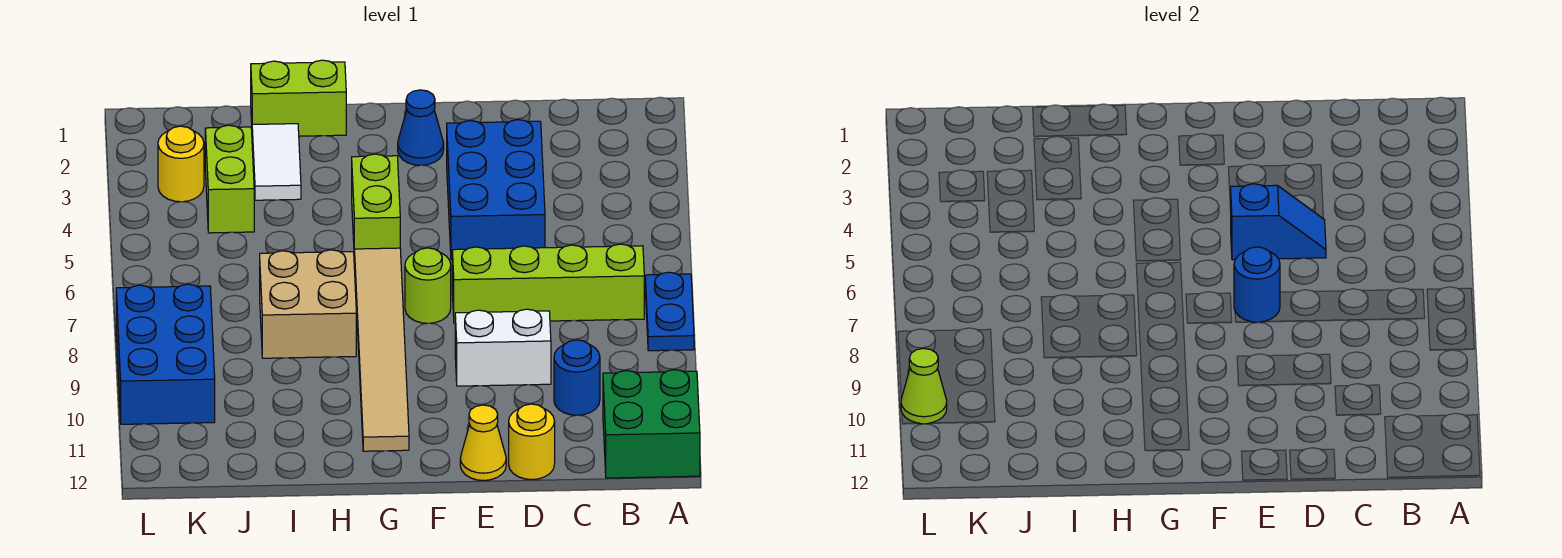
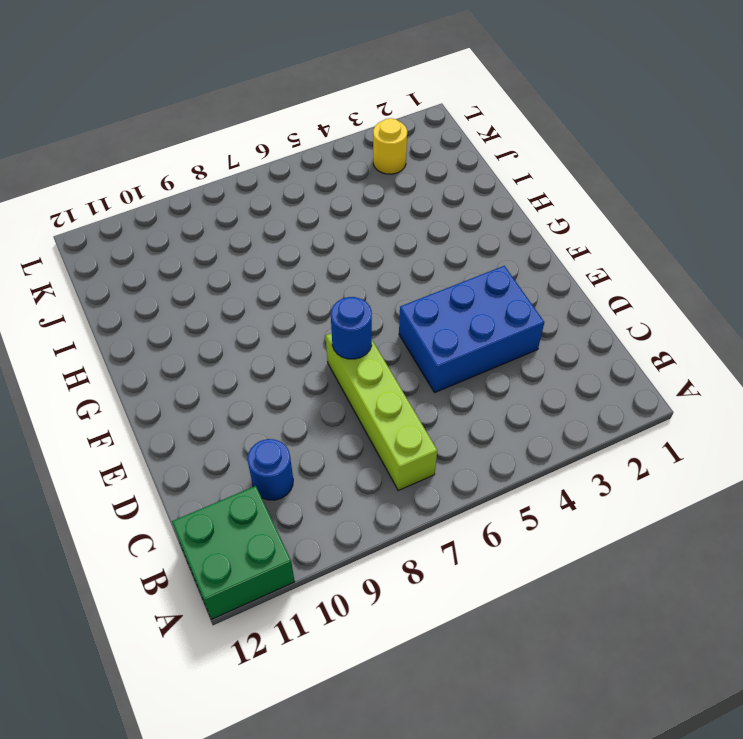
none -> blue 1x2 plate [645,272,694,351]
none -> white 1x2 brick [455,309,551,386]
none -> yellow 1x1 round brick [509,404,555,480]

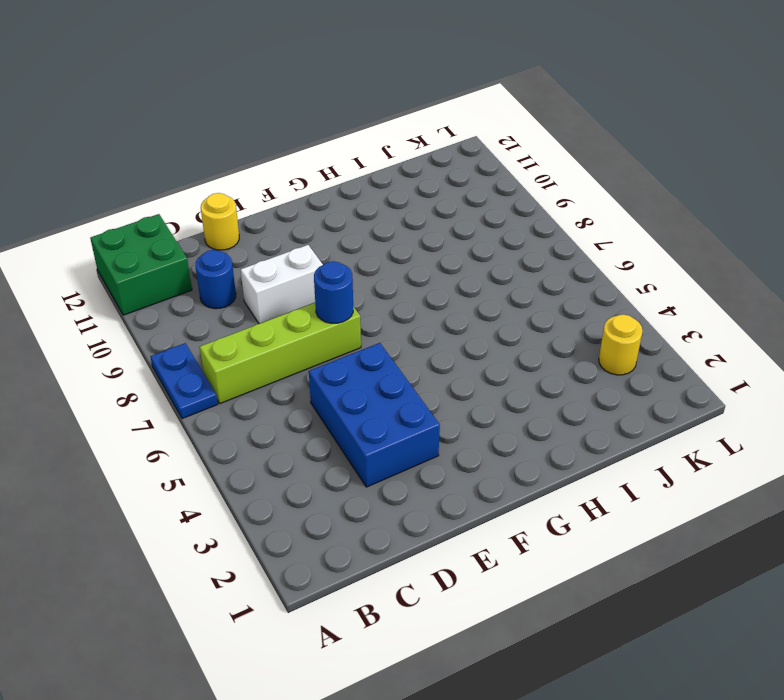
none -> yellow 1x1 cone [460,405,506,480]
none -> blue 1x1 cone [398,90,444,165]
none -> lime 1x1 round brick [405,248,451,323]

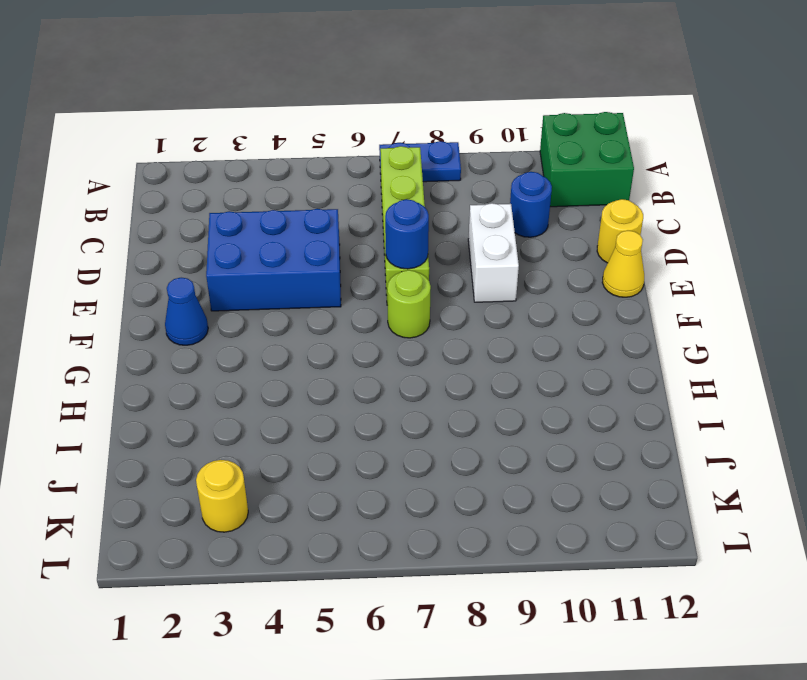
none -> lime 1x2 brick [352,154,400,261]
none -> tan 1x6 tile [355,248,409,451]
none -> lime 1x2 brick [251,60,346,136]

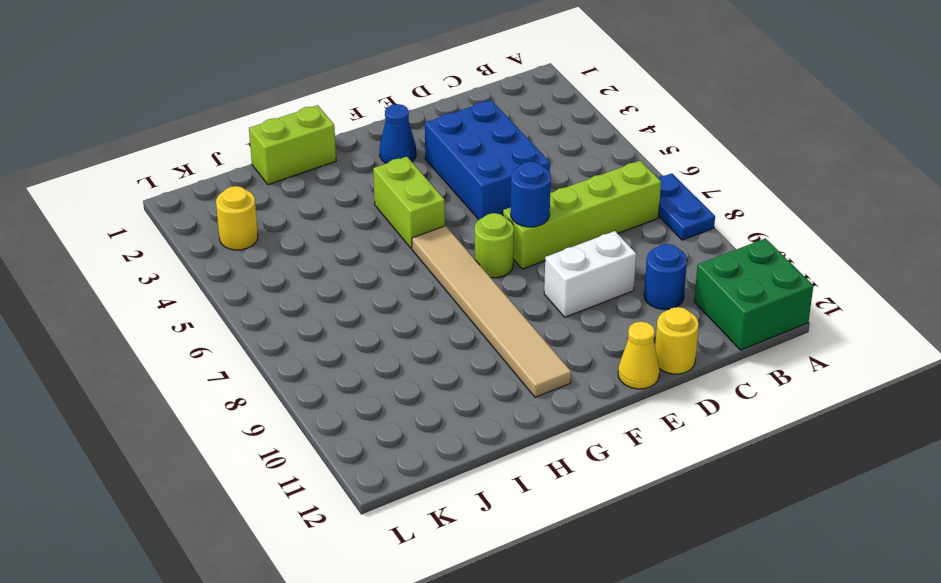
none -> tan 2x2 brick [260,250,356,358]
none -> white 1x2 tile [252,124,301,200]
none -> lime 1x2 brick [205,125,254,233]

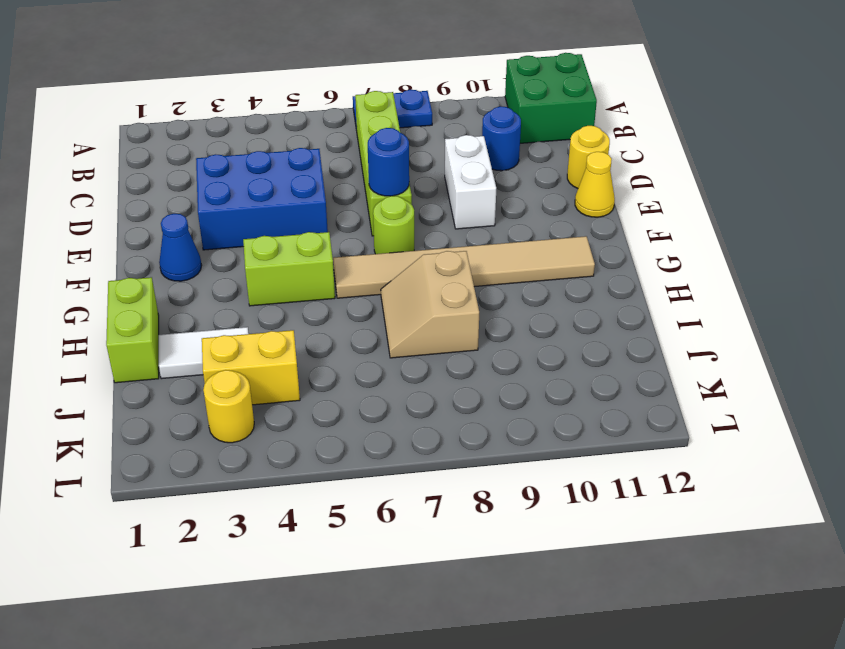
tan 2x2 slope [381,251,479,358] -> tan 2x2 brick [260,250,356,358]
yellow 1x2 brick [202,330,300,405] -> lime 1x2 brick [205,125,254,233]
none -> blue 2x3 brick [116,284,215,424]
none -> blue 1x2 slope [1231,184,1326,260]
none -> lime 1x1 cone [901,348,947,424]

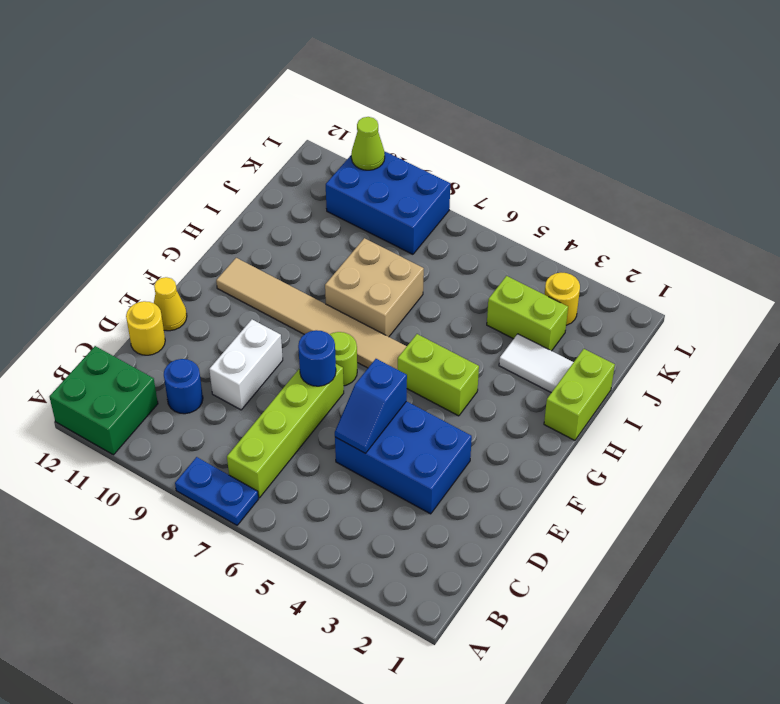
none -> blue 1x1 cone [398,90,444,165]

